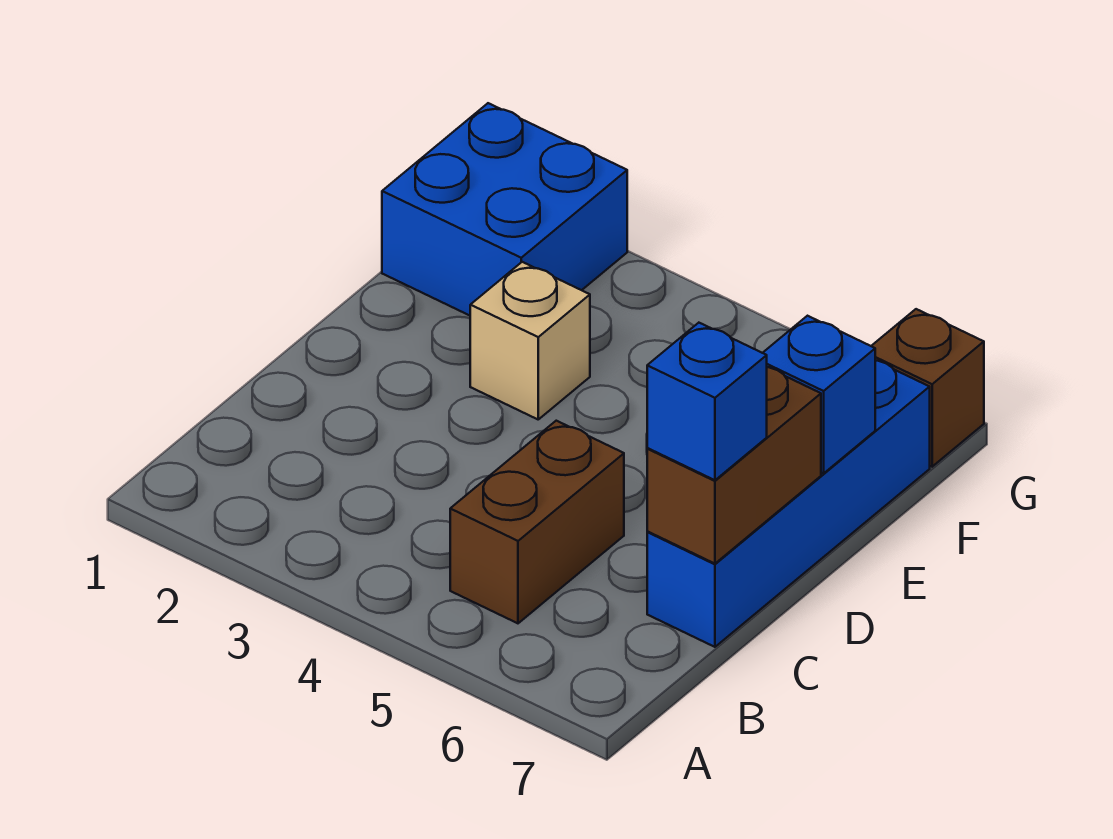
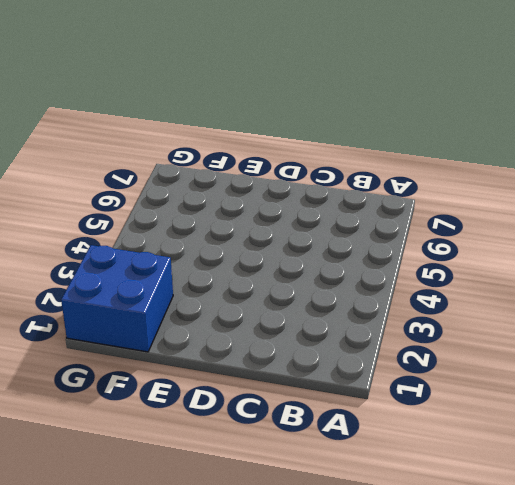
none -> brown 1x2 brick [450,421,624,623]
none -> blue 1x4 brick [647,361,930,647]

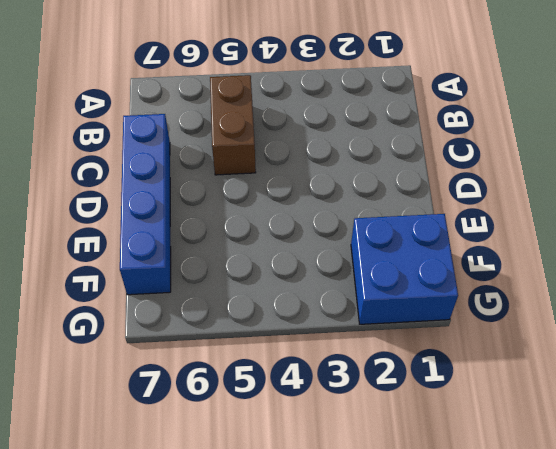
none -> tan 1x1 brick [470,262,590,419]
none -> brown 1x1 brick [872,309,984,467]

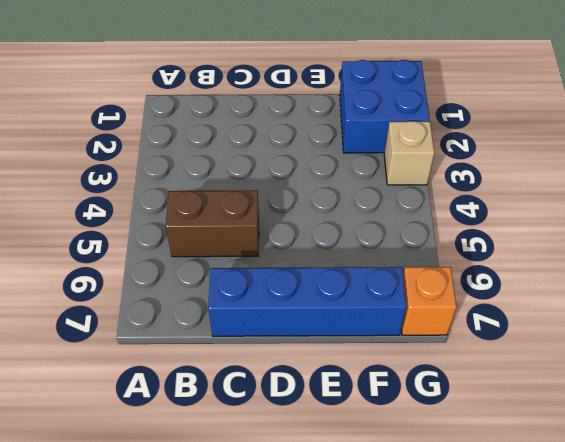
tan 1x1 brick [384,121,434,185] -> tan 1x1 brick moved to [470,262,590,419]
orange 1x1 brick [401,267,457,335] -> brown 1x1 brick [872,309,984,467]
none -> brown 1x2 brick [647,367,821,564]
none -> blue 1x1 brick [763,316,875,473]

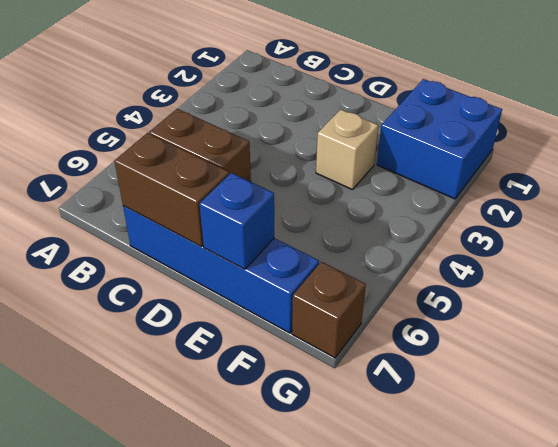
none -> blue 1x1 brick [647,323,767,480]

